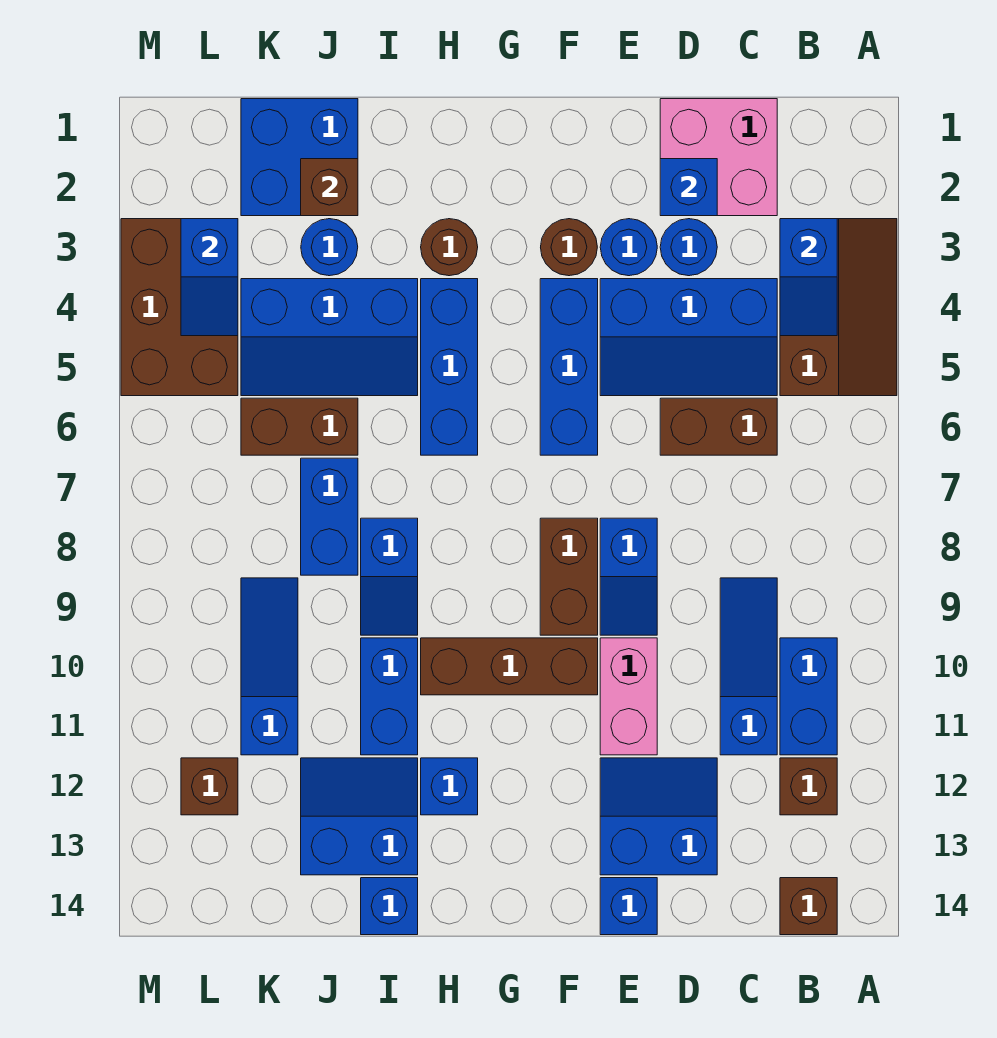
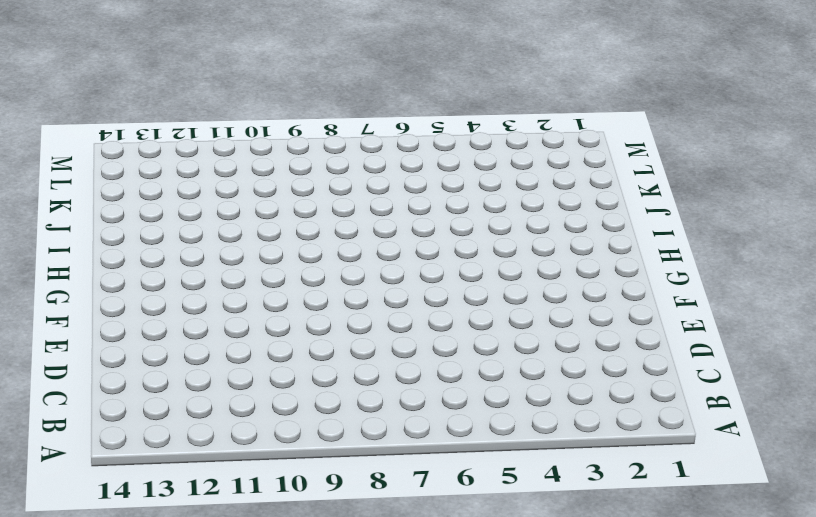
none -> brown 2x3 slope [780,219,897,396]
none -> blue 1x2 brick [780,638,837,755]
none -> brown 1x1 brick [780,758,837,815]
none -> brown 1x1 brick [780,878,837,935]

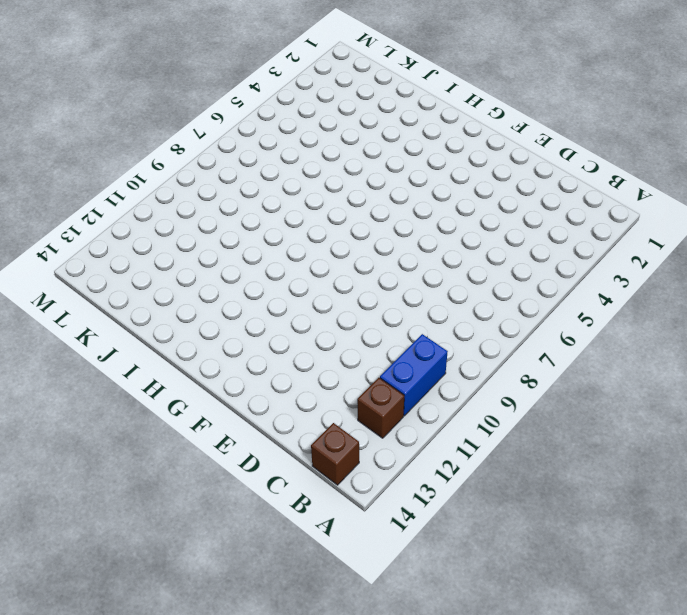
none -> brown 2x3 slope [780,219,897,396]
none -> pink 2x2 brick [660,99,777,216]
none -> blue 2x3 slope [600,279,777,396]
none -> brown 1x2 brick [660,398,777,455]

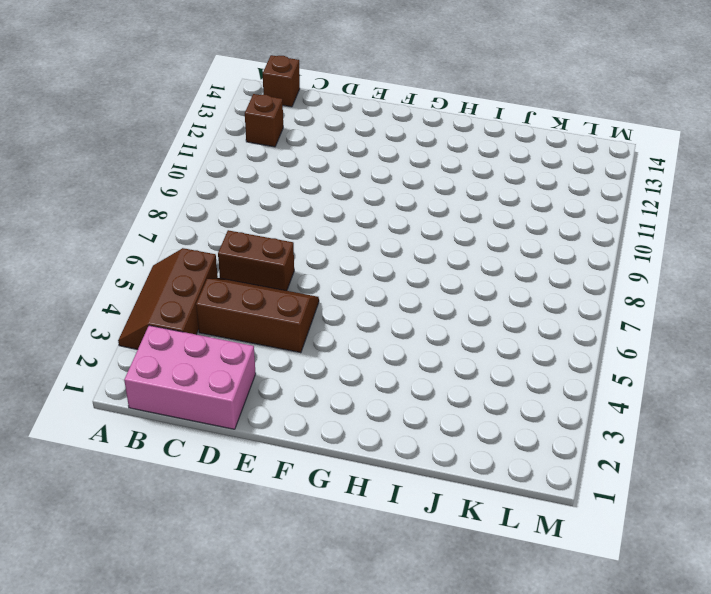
pink 2x3 brick [124,325,256,429] -> pink 2x2 brick [660,99,777,216]
brown 2x3 slope [196,278,319,353] -> blue 2x3 slope [600,279,777,396]
none -> blue 1x2 brick [780,638,837,755]
none -> blue 1x3 slope [720,578,777,755]
none -> blue 1x1 round brick [660,219,717,276]
none -> blue 2x2 slope [600,758,717,875]

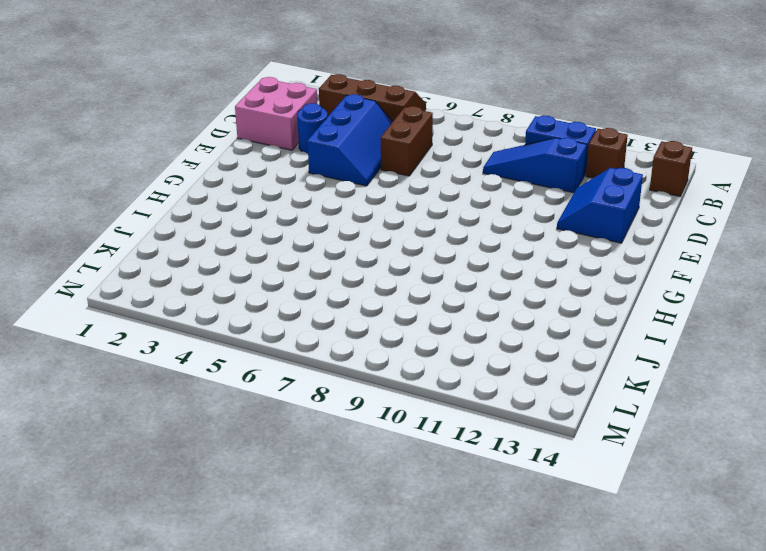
none -> blue 1x1 round brick [600,219,657,276]
none -> blue 1x2 slope [600,518,657,635]
none -> pink 1x2 brick [600,638,657,755]
none -> blue 1x1 brick [600,878,657,935]

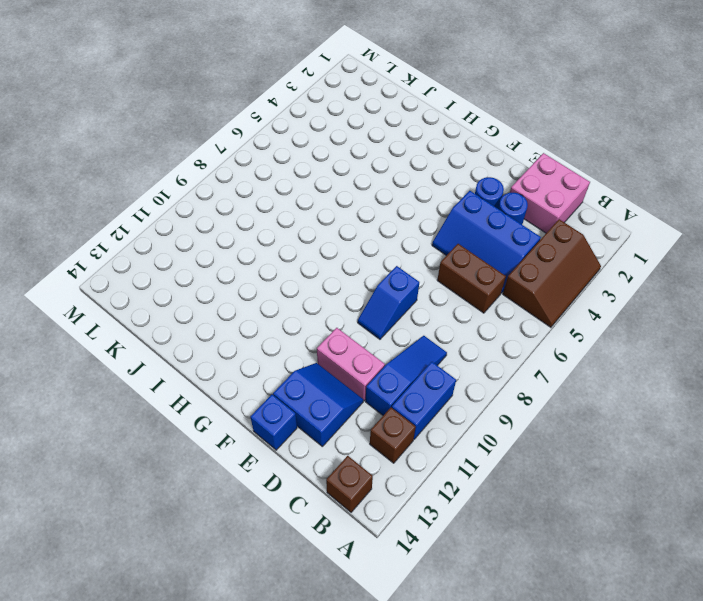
pink 1x2 brick [317,328,385,401] -> pink 1x2 brick turned to [600,638,657,755]
none -> brown 1x1 round brick [541,219,597,276]
none -> blue 1x3 brick [540,279,598,455]
none -> brown 1x2 brick [540,518,598,635]
none -> brown 1x3 brick [421,638,598,695]

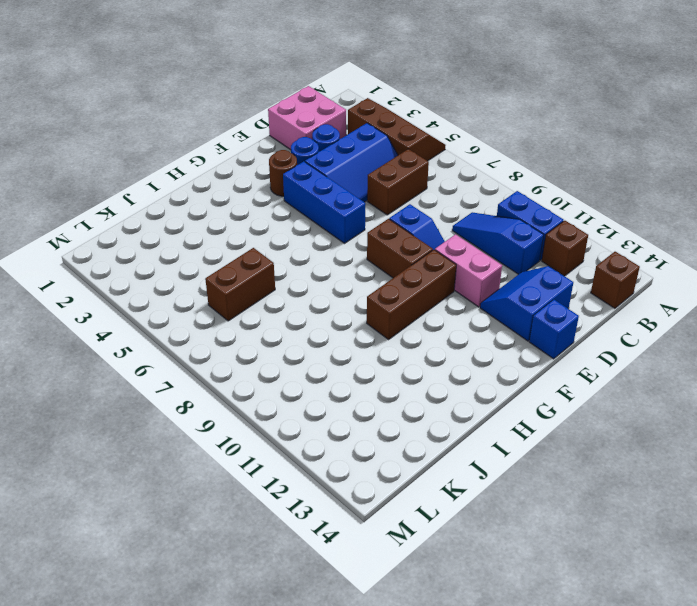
none -> brown 1x1 round brick [421,219,478,276]
none -> blue 1x3 brick [421,279,478,455]
none -> blue 1x1 brick [421,758,478,815]
none -> blue 2x3 slope [241,279,418,396]

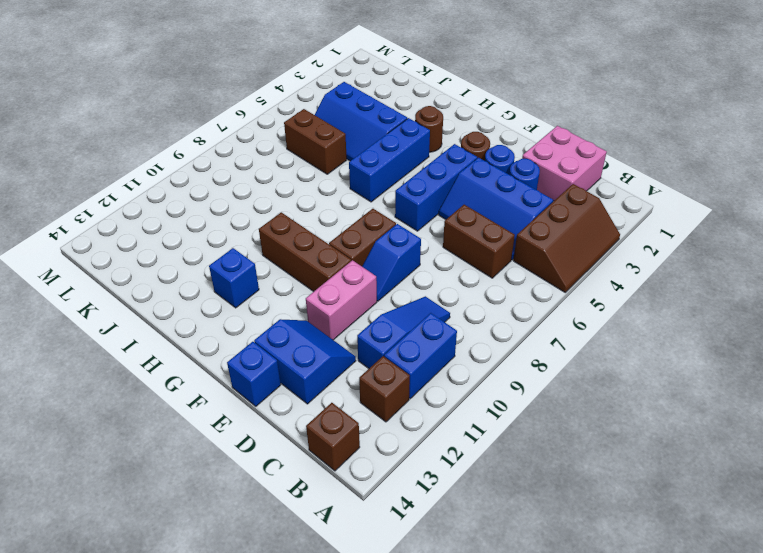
none -> blue 1x2 slope [361,518,418,635]
none -> blue 1x2 brick [361,638,418,755]
none -> blue 2x2 slope [301,758,418,875]
none -> blue 1x1 brick [361,878,418,935]

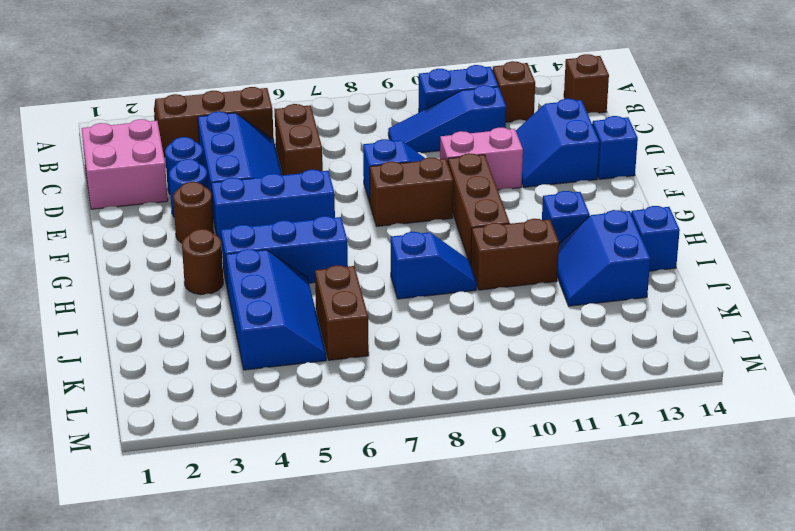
brown 1x2 brick [471,219,559,290] -> blue 1x2 brick [361,638,418,755]
none -> blue 2x2 brick [241,99,358,216]
none -> blue 1x1 round brick [301,219,358,276]
none -> blue 1x2 brick [301,458,358,575]
none -> blue 1x3 slope [241,578,298,755]

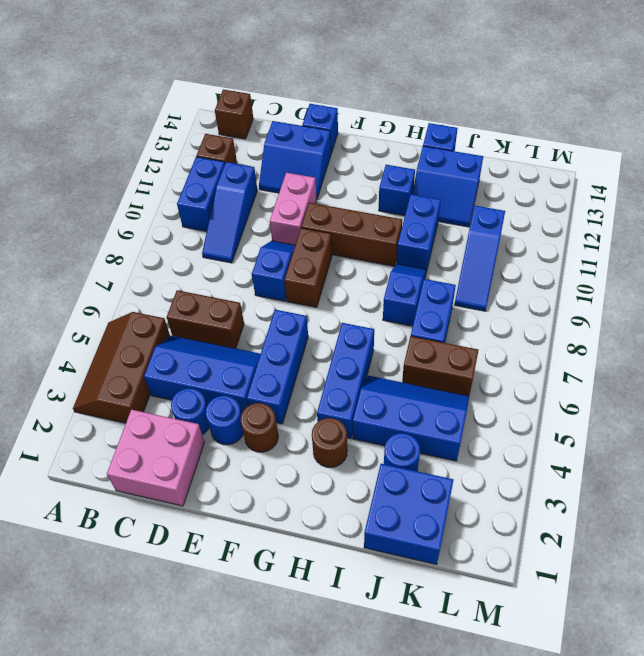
none -> brown 2x3 brick [121,219,238,396]
none -> brown 1x1 brick [181,758,238,815]
none -> blue 1x2 slope [780,219,837,336]
none -> blue 1x1 brick [660,159,717,216]

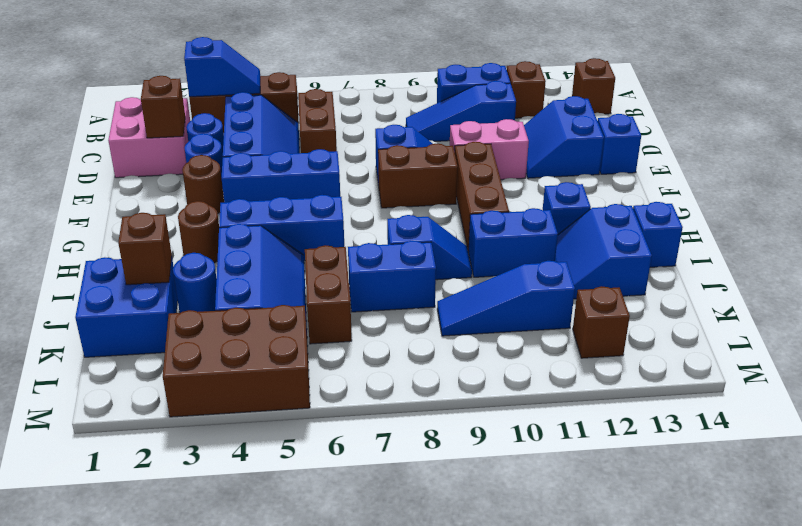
brown 1x1 brick [141,76,185,138] -> blue 1x1 brick [660,159,717,216]
none -> blue 1x2 slope [181,219,238,336]

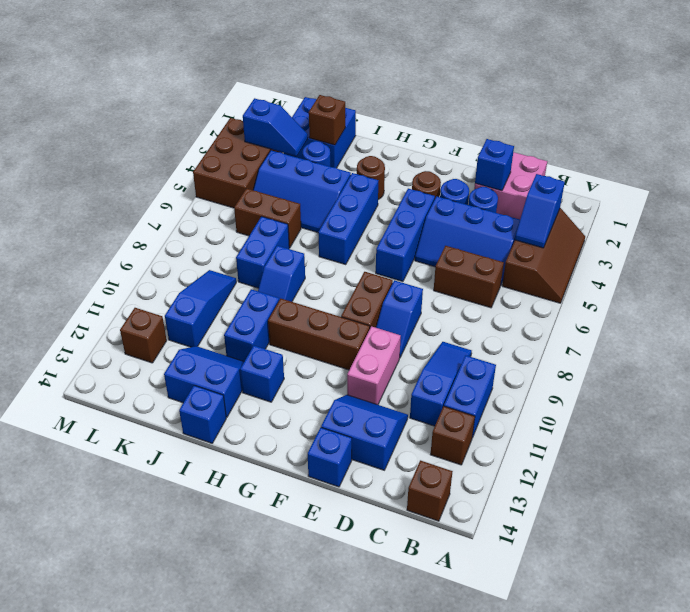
blue 1x2 slope [243,98,308,156] -> blue 1x2 slope turned to [181,219,238,336]

